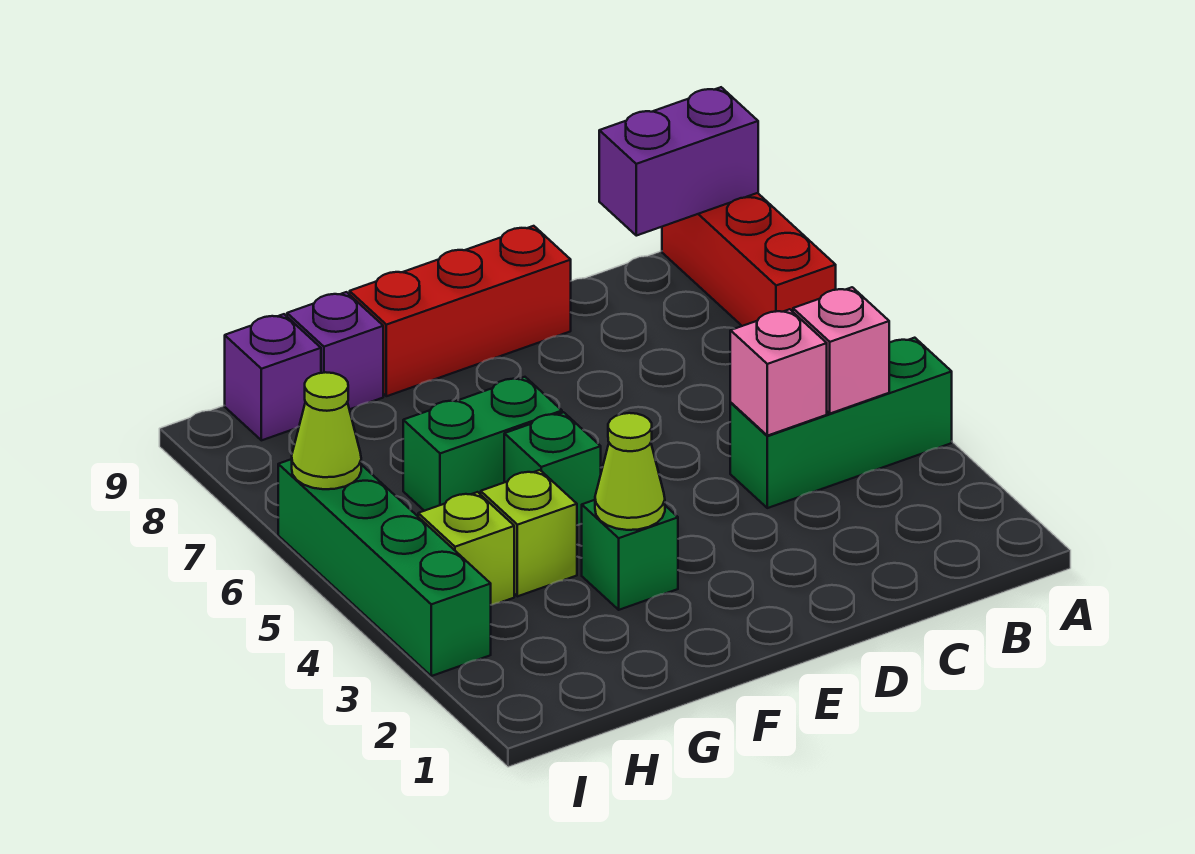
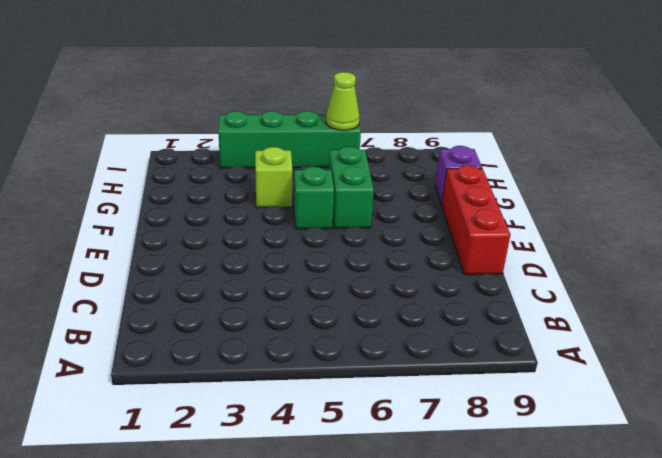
none -> green 1x3 brick [730,338,952,508]
none -> red 1x3 brick [662,193,836,326]
none -> green 1x1 brick [582,500,678,610]

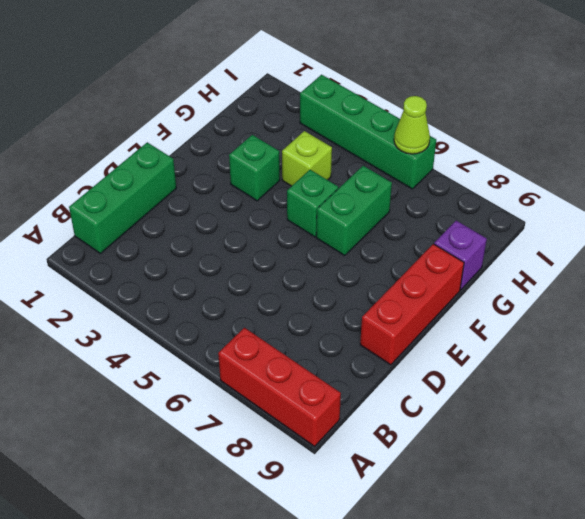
green 1x3 brick [69,142,176,254] -> green 1x3 brick moved to [730,338,952,508]
none -> lime 1x1 brick [418,492,514,605]
none -> purple 1x1 brick [225,314,321,440]
none -> purple 1x2 brick [599,87,758,236]

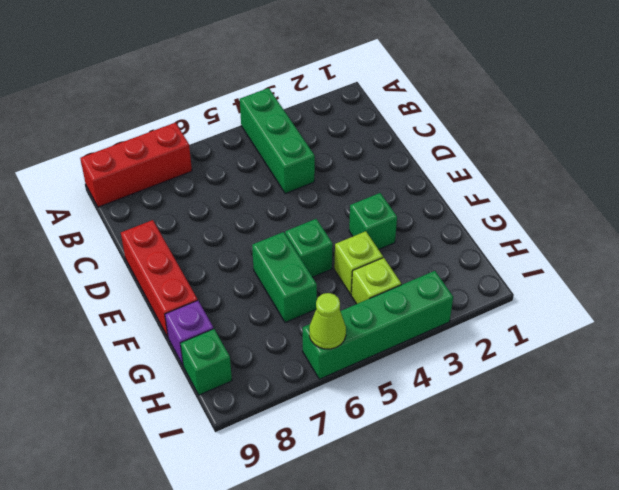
green 1x1 brick [181,329,232,395] -> purple 1x1 brick [225,314,321,440]
none -> purple 1x2 brick [599,87,758,236]
none -> pink 1x1 brick [793,287,889,414]
none -> pink 1x1 brick [730,309,827,436]

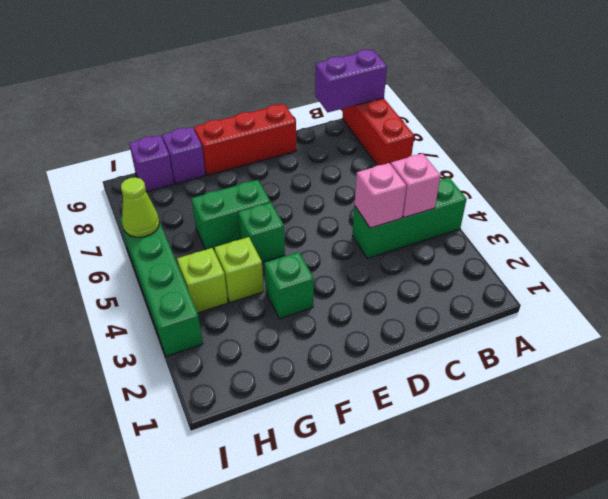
none -> lime 1x1 cone [595,413,665,530]

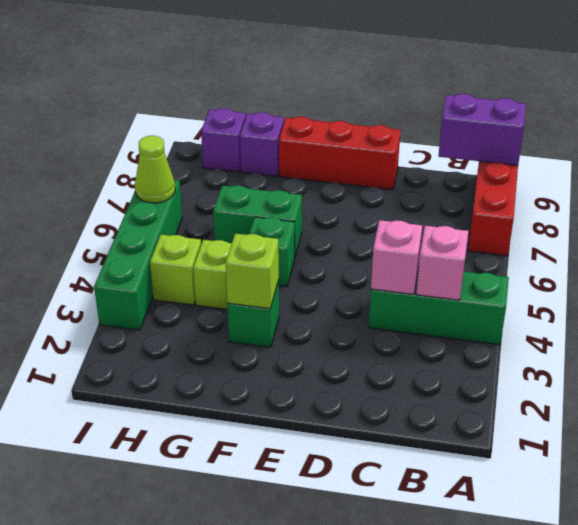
lime 1x1 brick [226,234,279,309] -> lime 1x1 cone [595,413,665,530]

